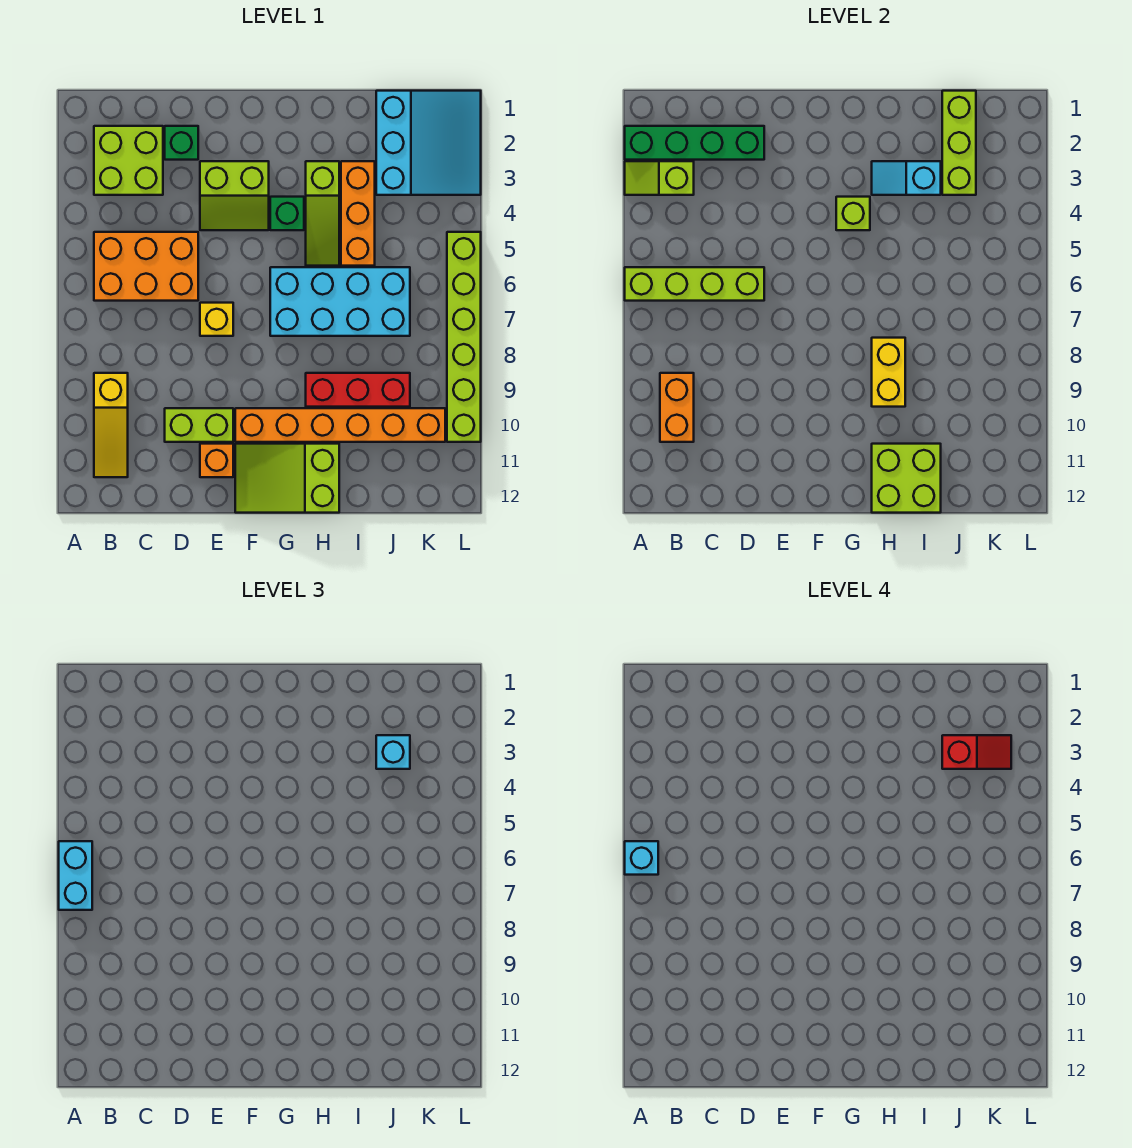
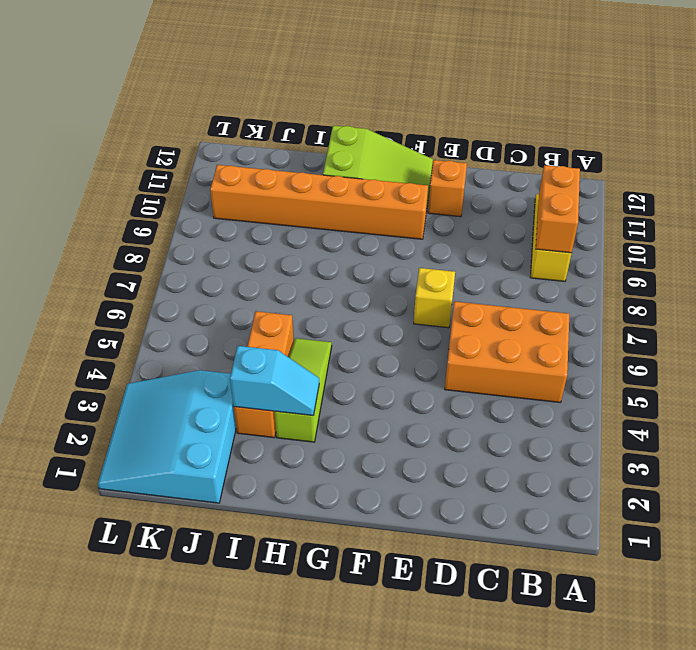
none -> lime 2x2 brick [94,126,163,195]
none -> green 1x1 brick [165,126,198,160]
none -> lime 1x2 brick [165,408,233,442]
none -> lime 2x2 slope [200,161,269,230]

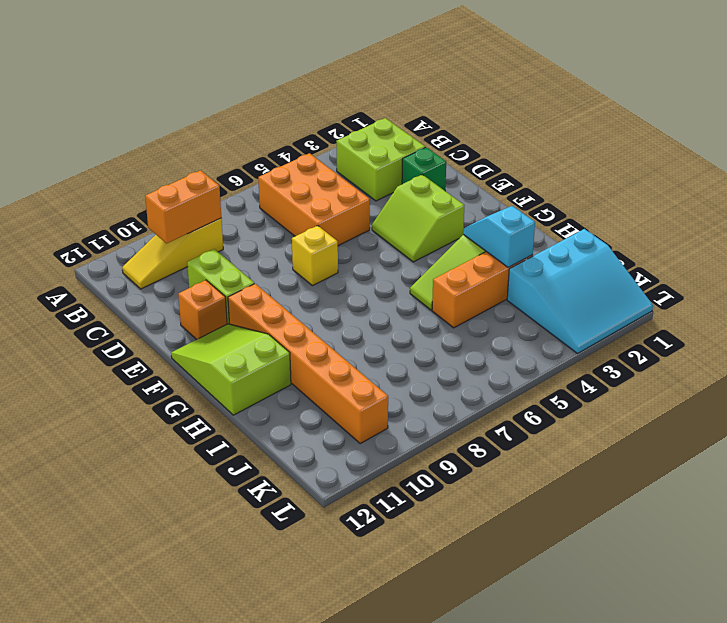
none -> green 1x1 brick [270,197,304,230]
none -> cyan 2x4 brick [270,267,410,336]
none -> red 1x3 brick [306,373,410,407]
none -> lime 1x6 brick [447,232,481,442]

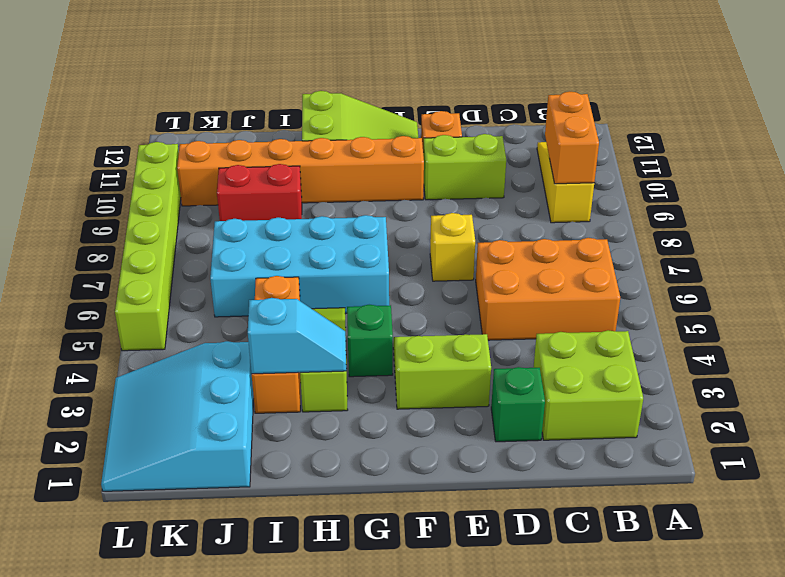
red 1x2 brick [217,164,302,221] -> red 1x3 brick [306,373,410,407]
none -> green 1x4 brick [625,126,764,160]
none -> lime 1x2 slope [625,161,694,195]
none -> lime 1x4 brick [625,267,764,301]
none -> lime 1x1 brick [836,197,870,230]

